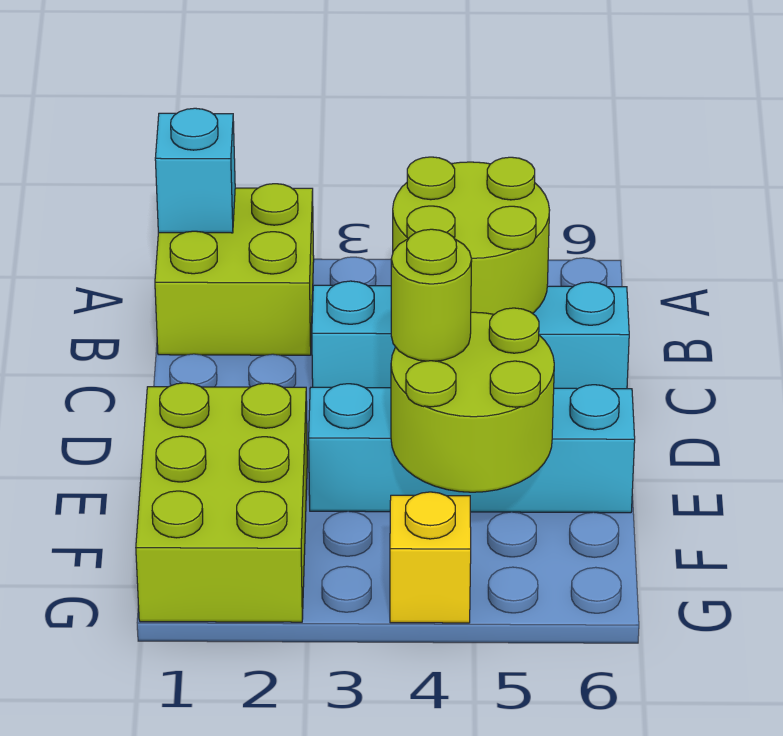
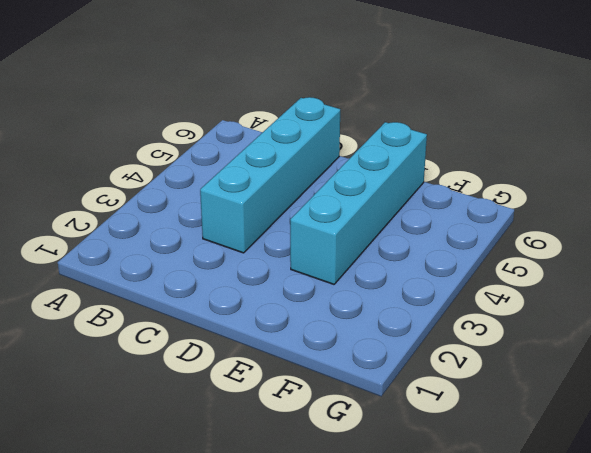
none -> lime 2x2 brick [155,184,314,355]
none -> lime 2x3 brick [136,383,307,622]

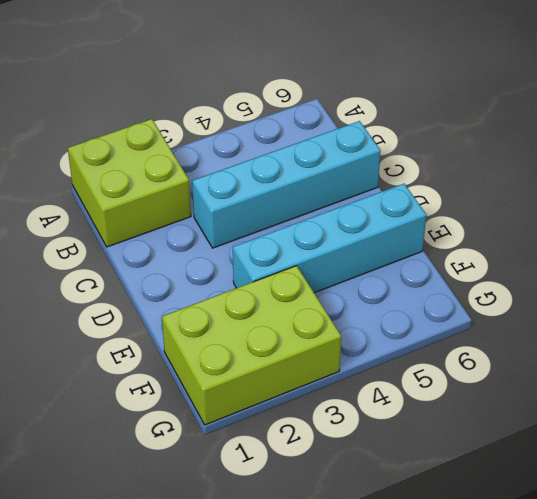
lime 2x3 brick [162,266,341,425] -> lime 2x3 brick turned to [136,383,307,622]
none -> yellow 1x1 brick [390,492,471,623]
none -> cyan 1x1 brick [155,108,235,233]

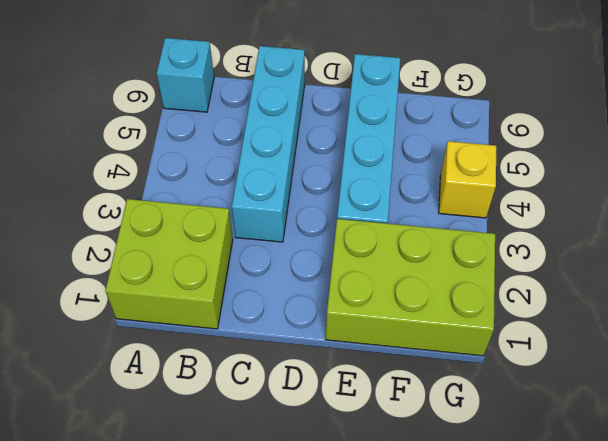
cyan 1x1 brick [157,38,214,112] -> cyan 1x1 brick moved to [155,108,235,233]
none -> lime 2x2 round brick [393,157,550,314]
none -> lime 2x2 round brick [391,308,554,492]

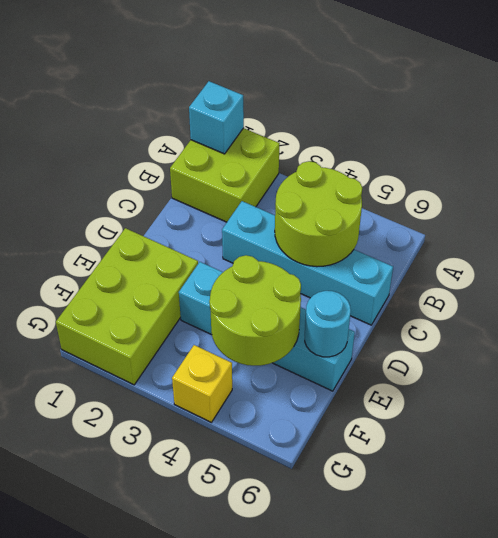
cyan 1x1 round brick [305,291,351,357] -> none
none -> lime 1x1 round brick [391,229,472,361]

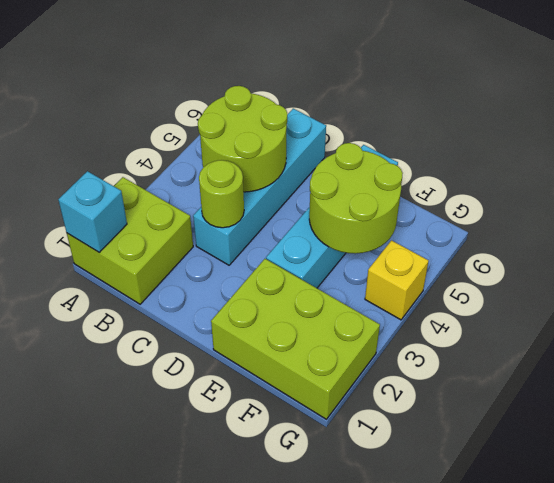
lime 1x1 round brick [199,160,244,228] -> lime 1x1 round brick moved to [391,229,472,361]

